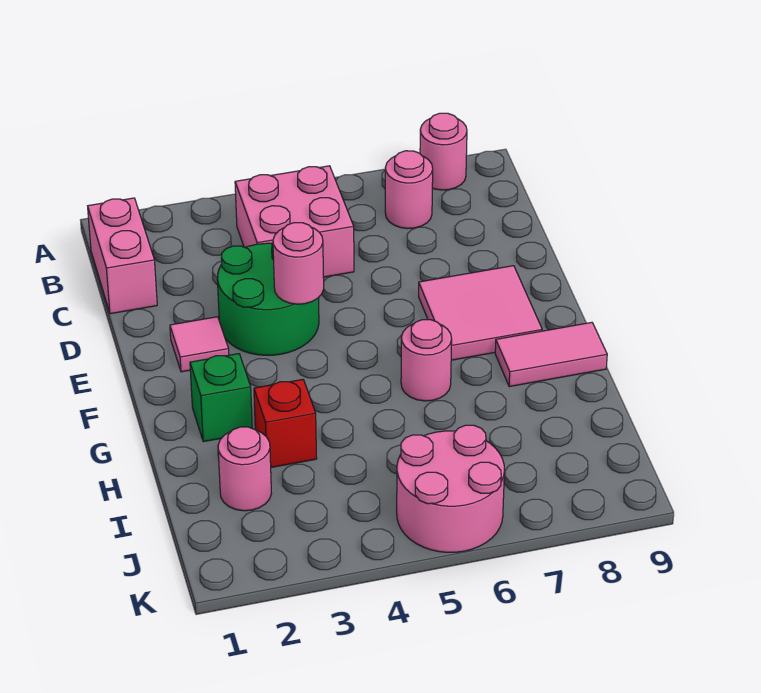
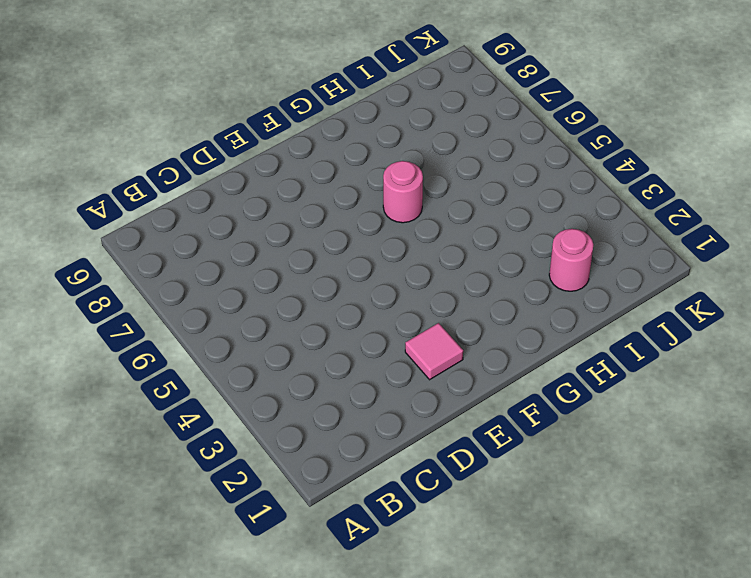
none -> pink 1x1 round brick [420,113,467,190]
none -> pink 1x2 brick [88,198,157,314]
none -> pink 2x2 brick [235,166,354,277]

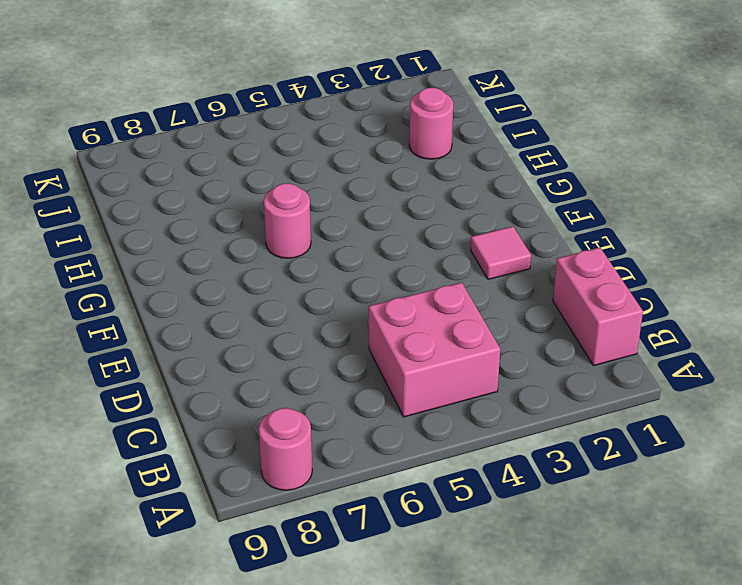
none -> pink 1x1 round brick [385,151,433,229]
none -> green 2x2 round brick [217,243,319,355]
none -> pink 2x2 tile [419,266,542,360]

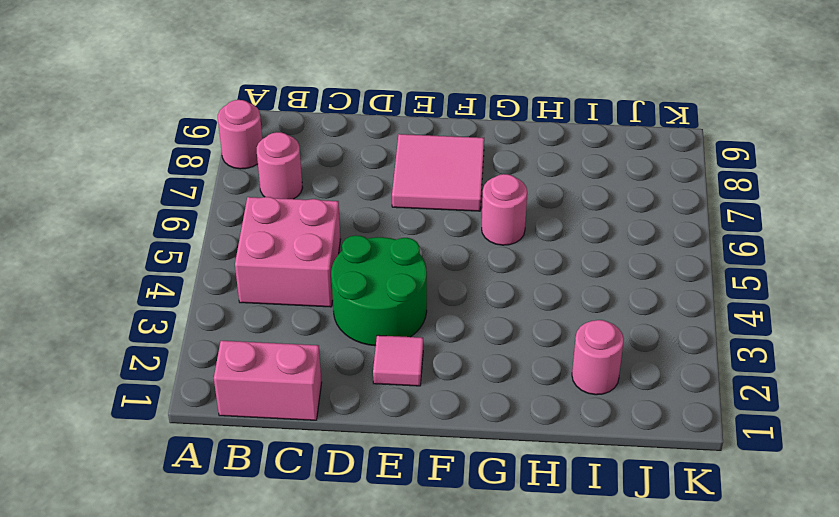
none -> green 1x1 brick [190,354,252,442]
none -> pink 1x2 tile [495,322,607,387]
none -> red 1x1 brick [254,379,317,467]

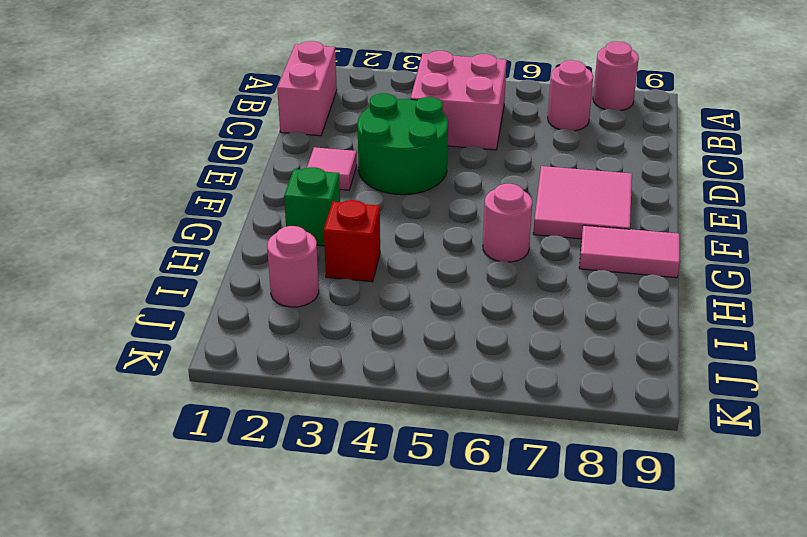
none -> pink 2x2 round brick [397,425,504,552]
none -> pink 1x1 round brick [273,223,324,304]

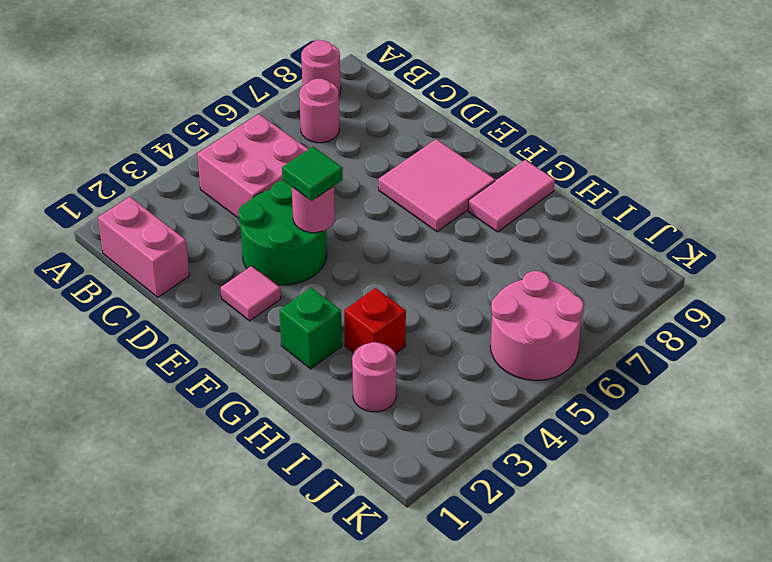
green 1x1 tile [282,147,343,201] -> none
none -> pink 1x1 round brick [401,320,452,401]

